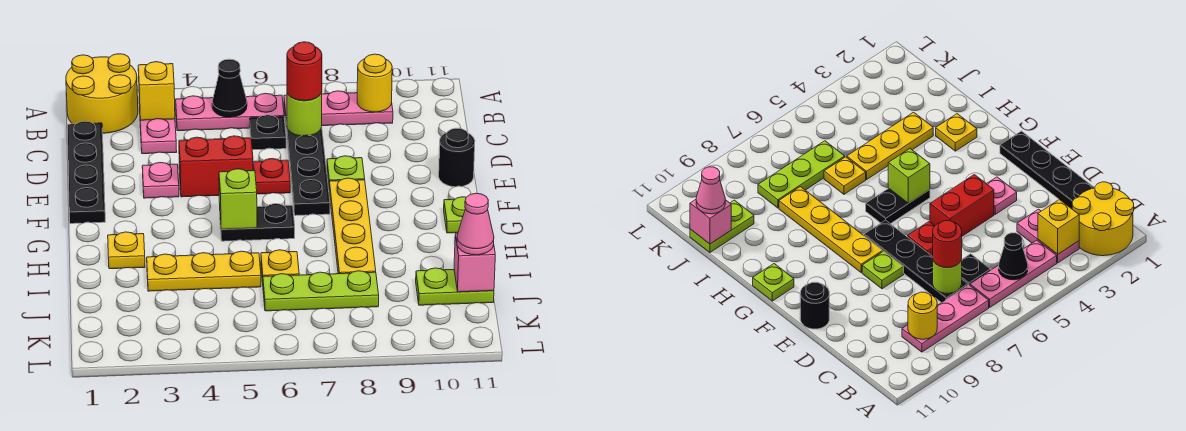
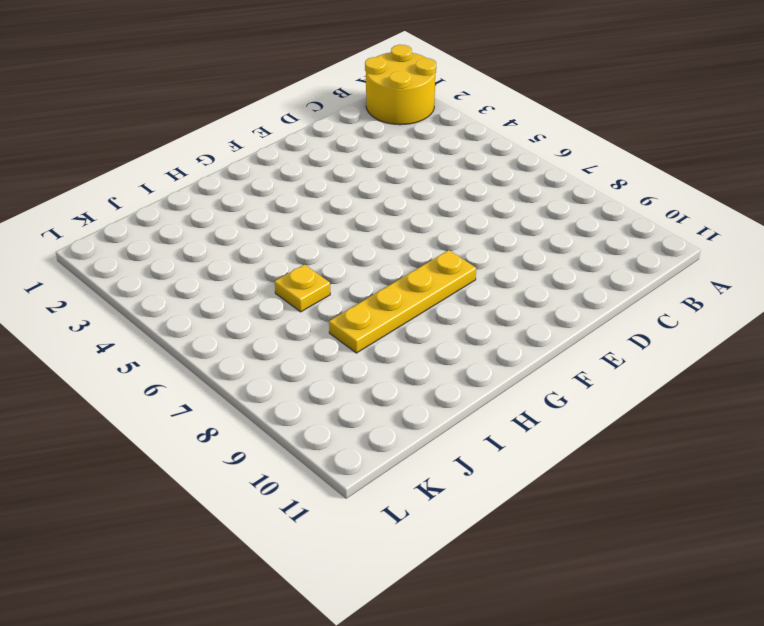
none -> pink 1x2 plate [139,103,177,154]
none -> pink 1x3 plate [176,93,284,131]
none -> pink 1x3 plate [284,91,393,126]

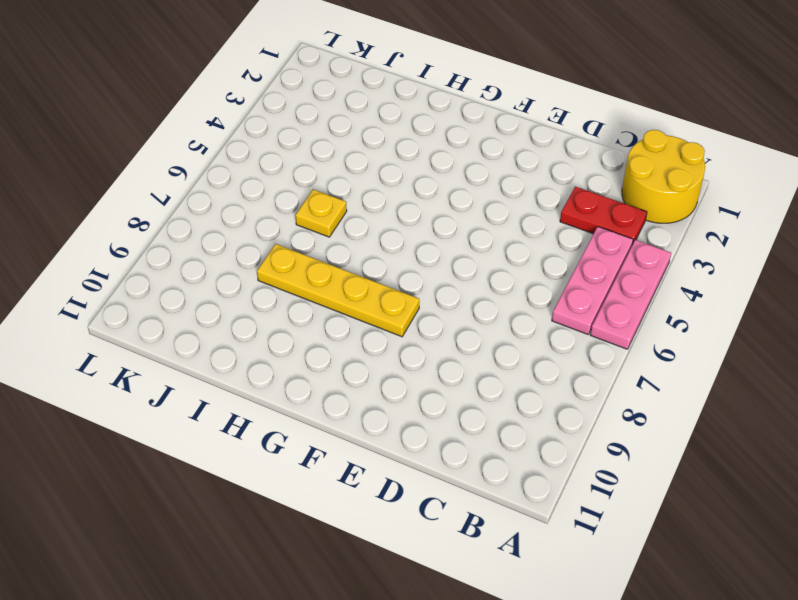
pink 1x3 plate [590,240,671,349] -> pink 1x3 plate moved to [284,91,393,126]
red 1x2 plate [560,187,647,245] -> pink 1x2 plate [139,103,177,154]
none -> black 1x4 plate [67,121,105,224]
none -> black 1x1 plate [250,115,286,150]
none -> black 1x4 plate [286,117,330,216]

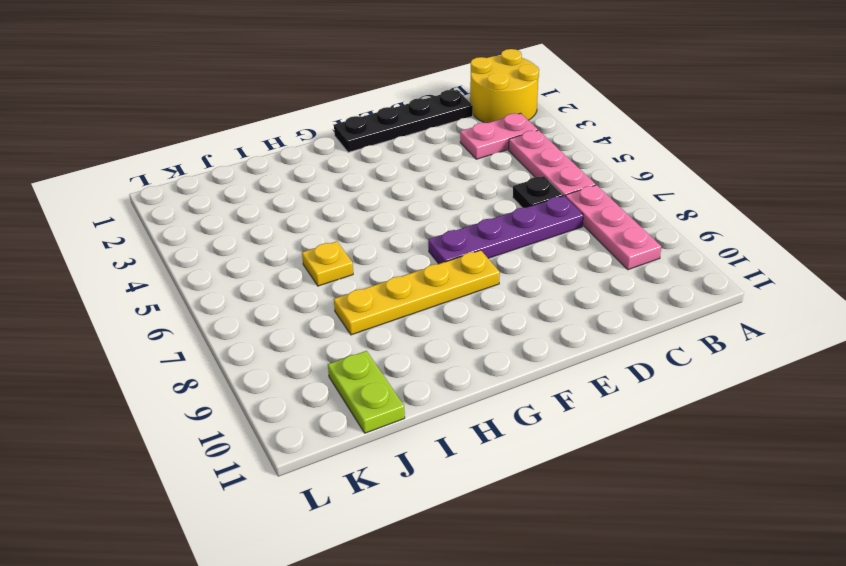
purple 1x4 plate [428,196,583,264] -> black 1x4 plate [286,117,330,216]
none -> pink 1x1 plate [142,163,179,198]
none -> red 1x2 brick [179,136,253,197]
none -> red 1x1 plate [253,159,290,194]

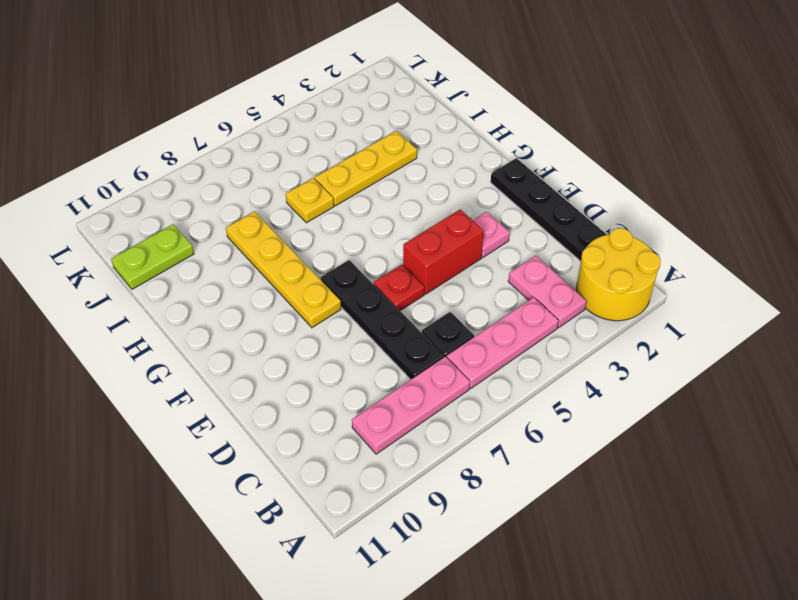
none -> lime 1x1 plate [327,156,365,184]
none -> black 1x1 round brick [439,128,475,187]
none -> black 1x2 plate [220,204,295,241]

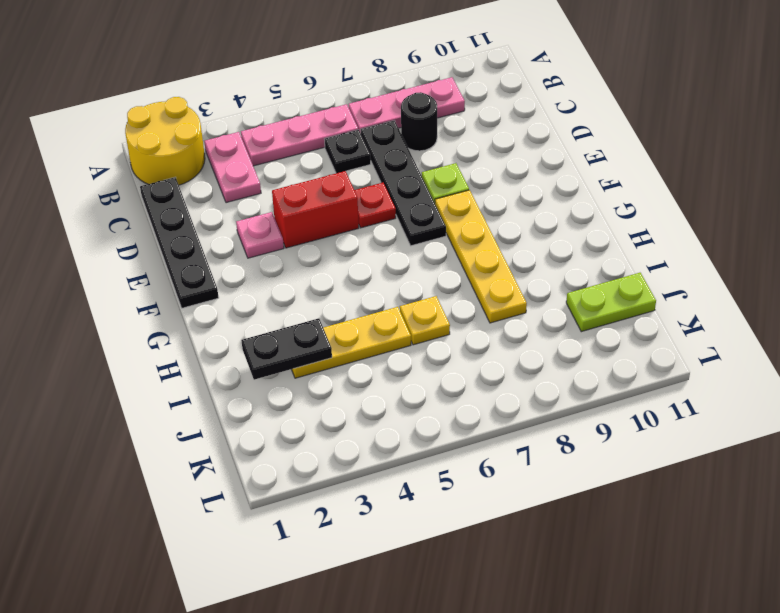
black 1x1 round brick [401,92,437,151] -> black 1x1 round brick moved to [439,128,475,187]
black 1x2 plate [241,318,332,380] -> black 1x2 plate moved to [220,204,295,241]
none -> lime 1x1 plate [444,197,466,233]
none -> yellow 1x1 plate [108,232,145,269]
none -> lime 1x3 plate [263,271,379,311]

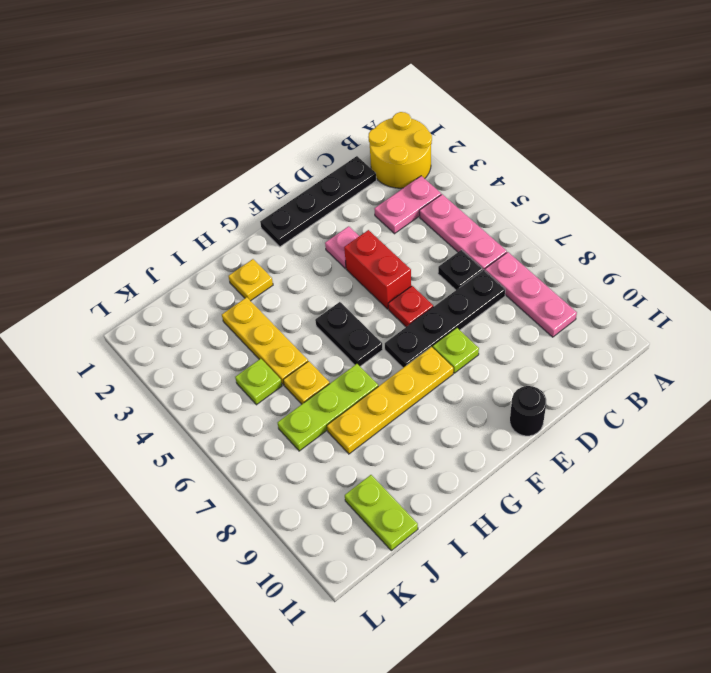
lime 1x3 plate [277,364,378,451] -> lime 1x3 plate turned to [263,271,379,311]
lime 1x1 plate [235,359,282,405] -> lime 1x1 plate moved to [444,197,466,233]
none -> yellow 1x1 brick [138,62,175,120]
none -> black 1x1 cone [212,59,247,117]
none -> yellow 1x1 round brick [357,54,392,112]

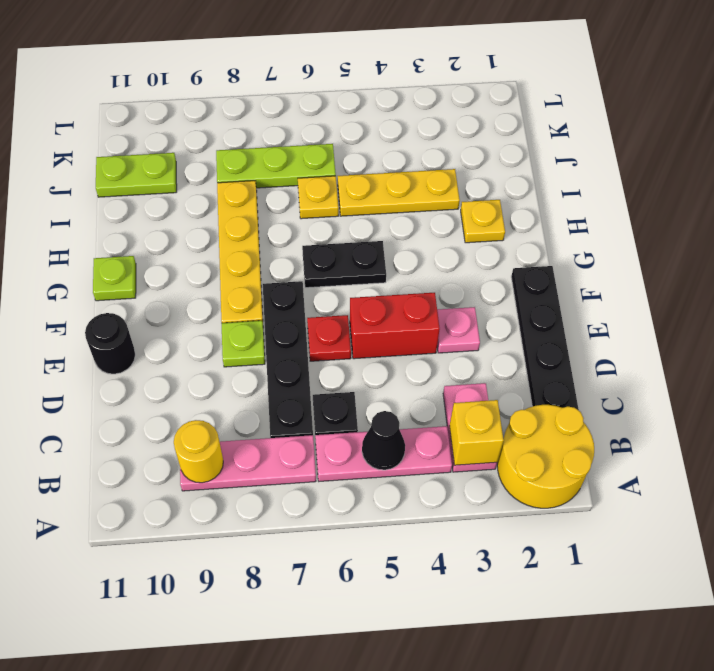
none -> lime 1x1 round brick [287,92,322,136]
none -> lime 1x1 brick [219,169,257,229]
none -> pink 1x1 brick [454,233,495,292]

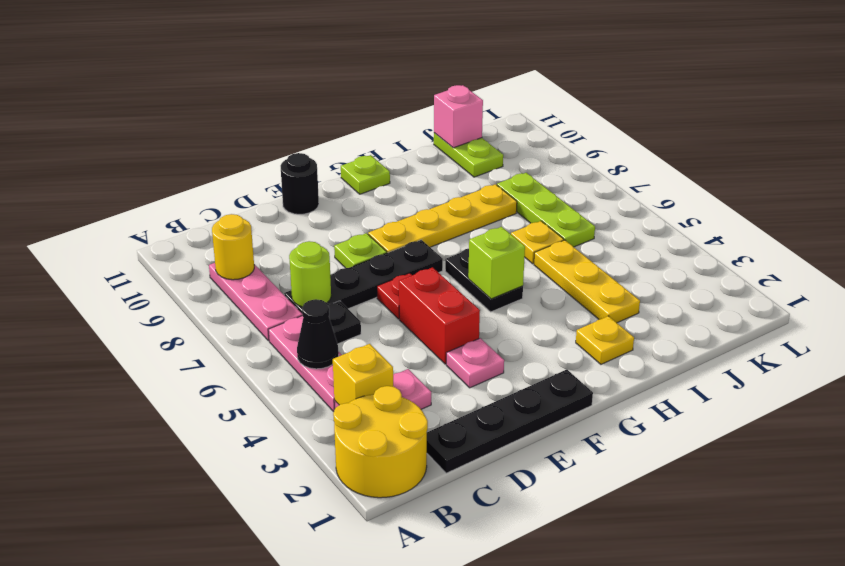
none -> red 1x1 round brick [287,42,322,101]
none -> pink 1x1 cone [457,193,494,255]

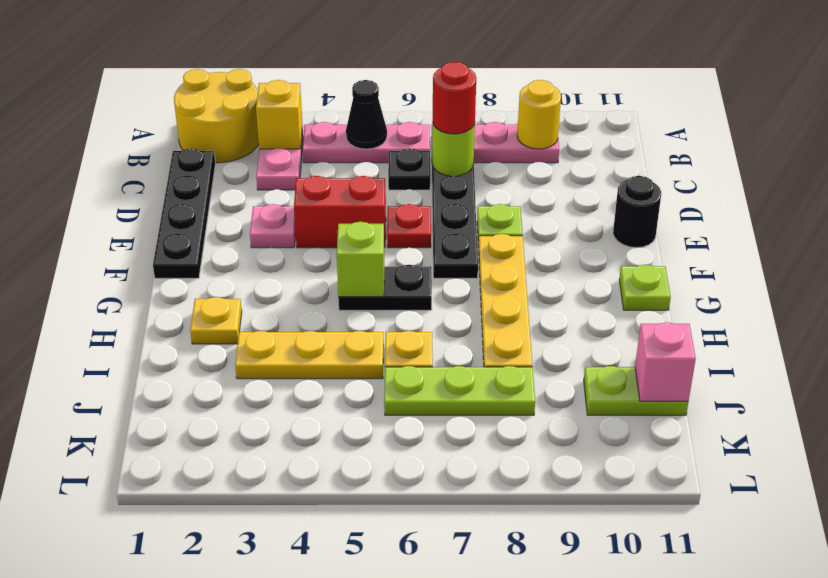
none -> pink 1x1 cone [457,193,494,255]

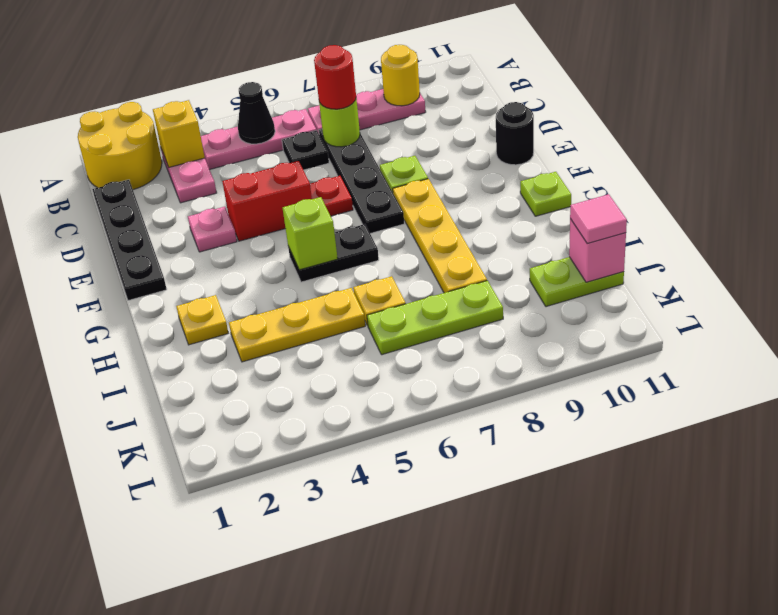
pink 1x1 tile [570,194,627,243] -> pink 1x1 cone [457,193,494,255]

